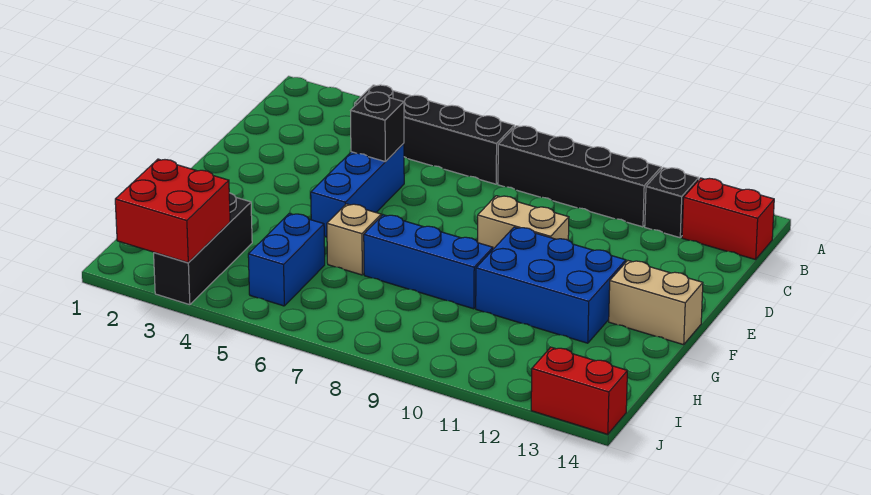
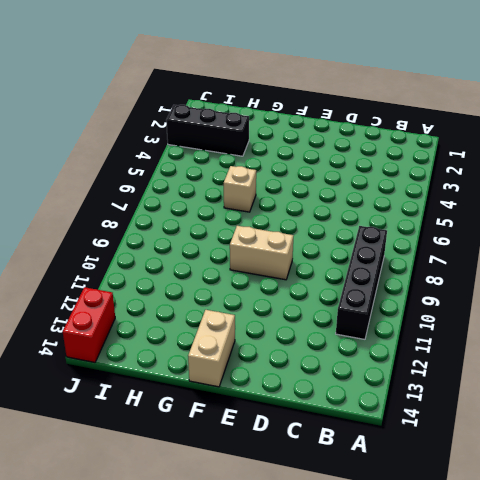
tan 1x2 brick [230,226,294,280] -> tan 1x2 brick turned to [478,196,569,249]
none -> black 1x4 brick [355,85,514,184]
none -> black 1x1 brick [645,167,699,238]
none -> red 1x2 brick [682,178,774,260]

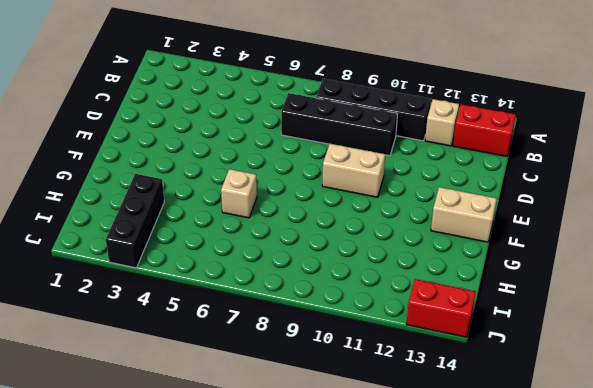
tan 1x1 brick [425,99,459,146] -> black 1x1 brick [645,167,699,238]
black 1x4 brick [281,93,397,156] -> black 1x4 brick moved to [355,85,514,184]
none -> blue 1x3 brick [311,143,404,237]
none -> blue 2x3 brick [476,227,626,343]
none -> blue 1x3 brick [364,215,493,309]

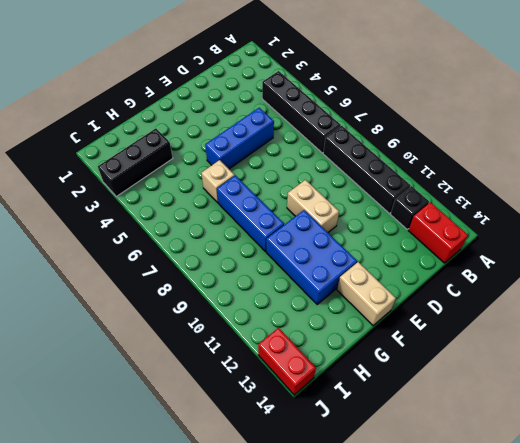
none -> blue 1x2 brick [248,213,325,306]
none -> black 1x1 brick [351,92,404,162]
none -> red 2x2 brick [115,159,230,263]

